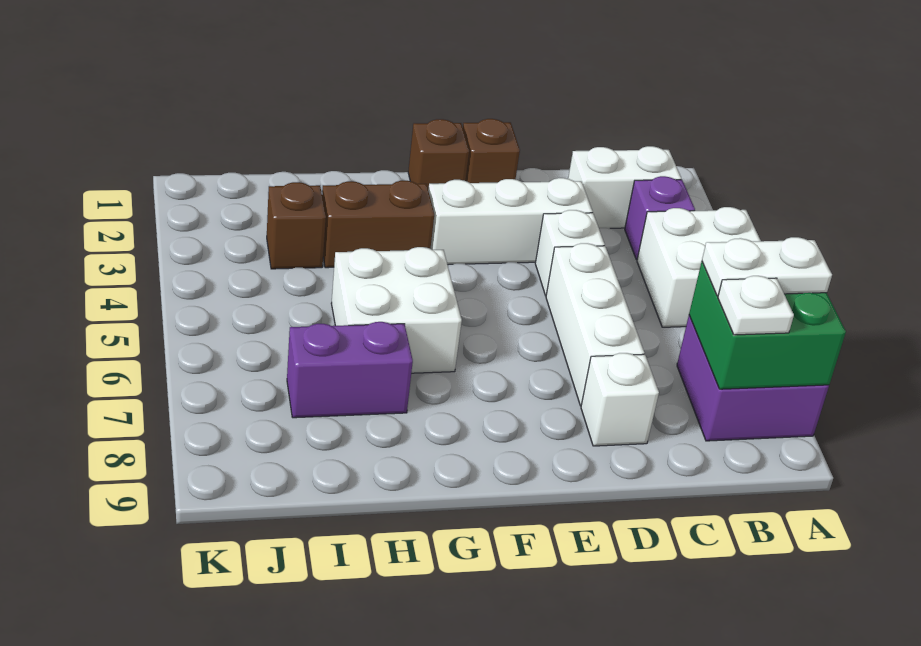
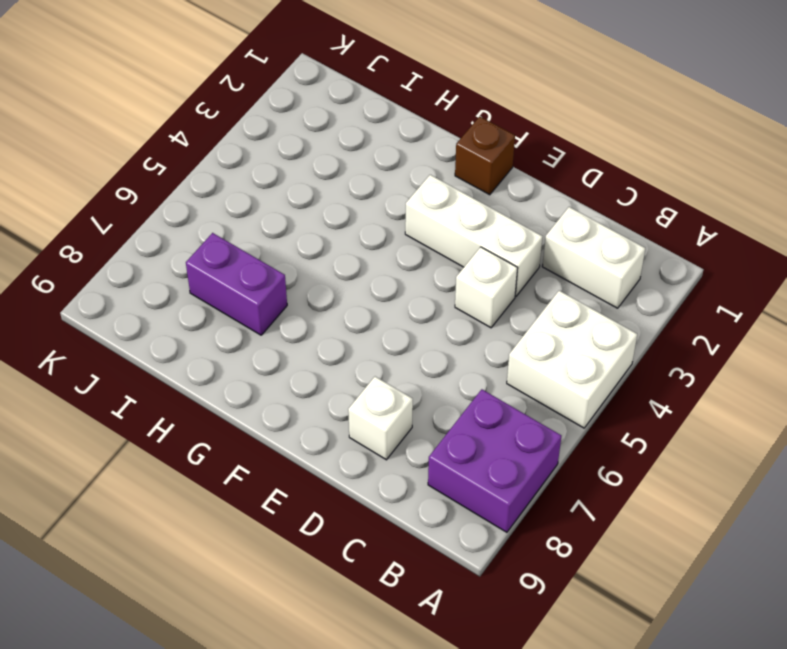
none -> purple 1x1 brick [625,176,695,260]
none -> white 1x3 brick [546,243,644,406]
none -> brown 1x1 brick [463,119,520,183]

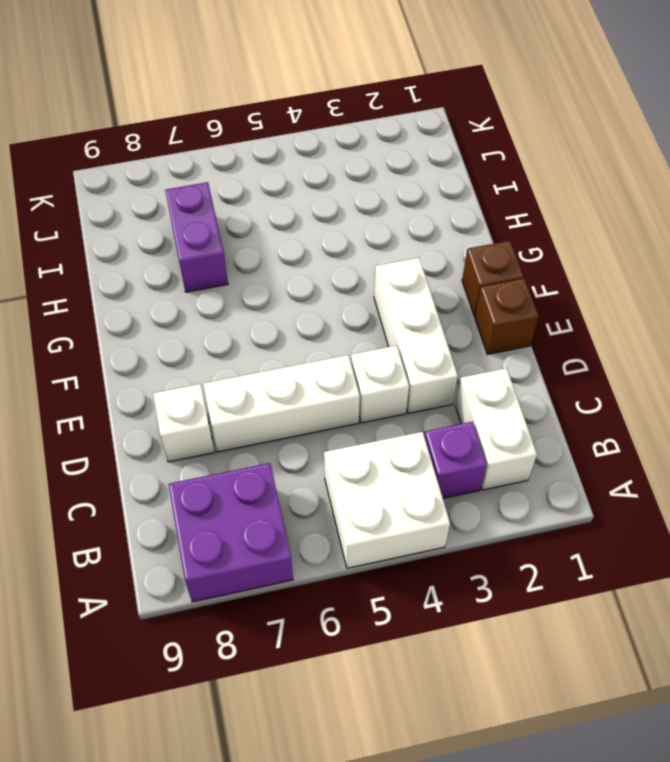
none -> brown 1x2 brick [322,181,434,268]
none -> white 2x2 brick [331,247,462,373]
none -> brown 1x1 brick [267,182,326,269]

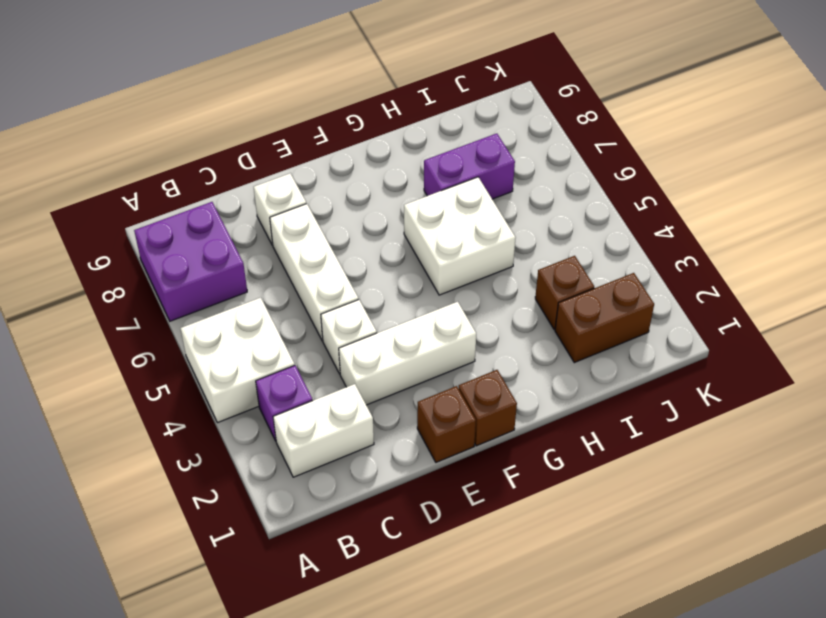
brown 1x2 brick [555,273,654,363] -> brown 1x2 brick moved to [322,181,434,268]
none -> green 2x2 brick [689,262,846,389]
none -> white 1x2 plate [702,237,832,296]
none -> white 1x1 plate [718,276,794,335]

